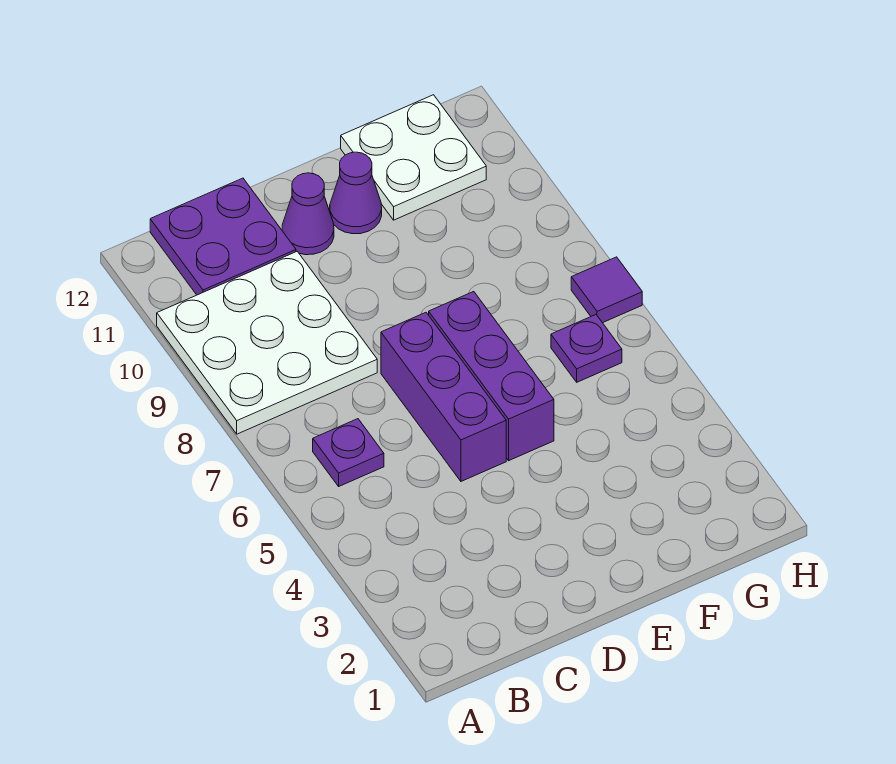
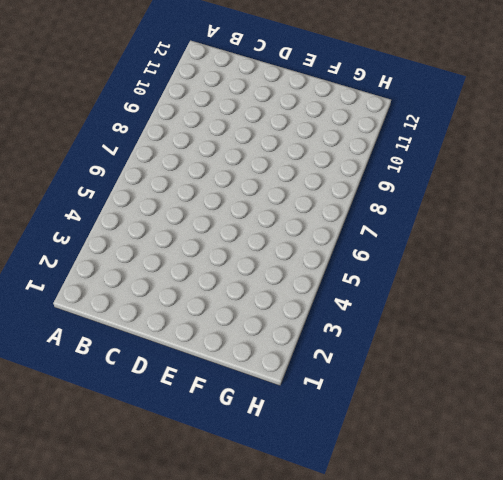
none -> white 3x3 plate [157,252,377,434]
none -> purple 1x1 plate [313,419,384,486]

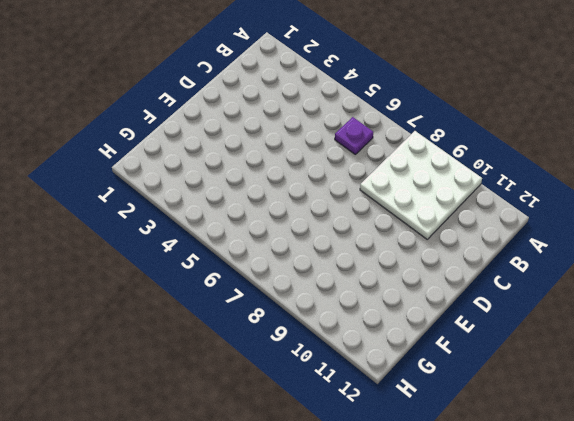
none -> purple 2x2 plate [150,178,296,295]
none -> purple 1x3 brick [381,313,506,481]

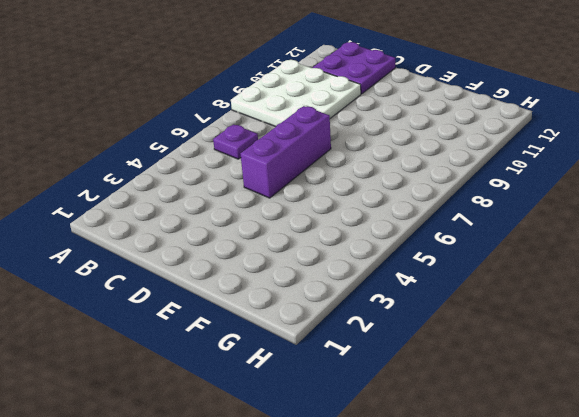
none -> purple 1x1 cone [282,173,334,255]
none -> purple 1x3 brick [429,292,554,461]

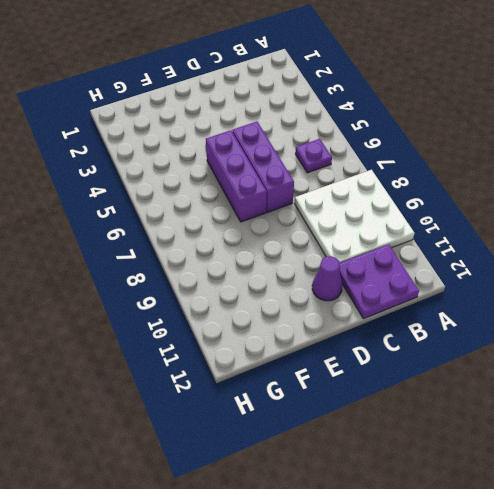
none -> purple 1x1 cone [330,152,382,234]
none -> white 2x2 plate [341,95,486,220]

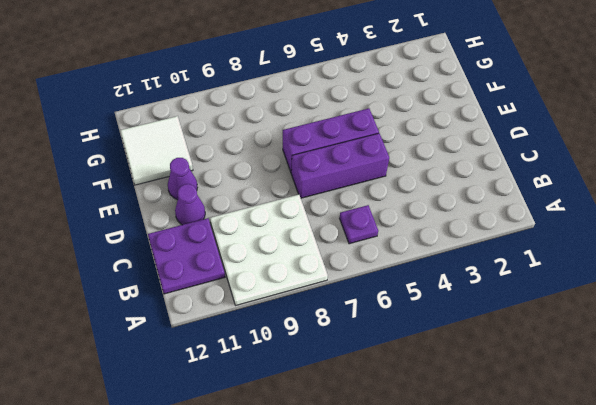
white 2x2 tile [120,116,193,185] -> white 2x2 plate [341,95,486,220]
none -> purple 1x1 plate [551,315,622,382]
none -> purple 1x1 tile [571,257,642,323]

